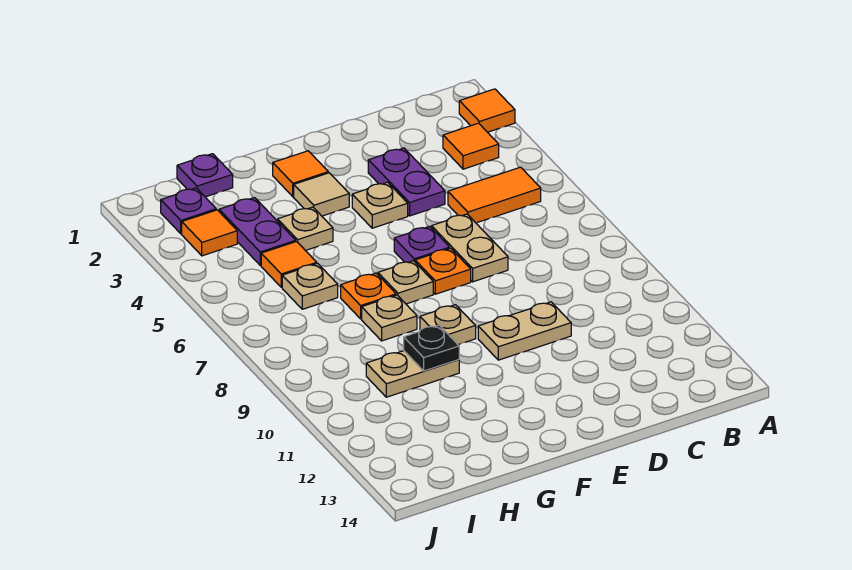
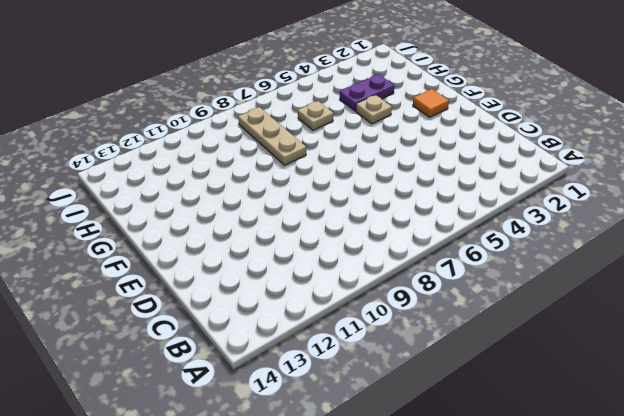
tan 1x3 plate [238,107,306,165] -> tan 1x1 plate [362,295,417,341]
none -> orange 1x1 tile [459,89,515,132]
none -> orange 1x1 tile [443,123,499,169]
none -> orange 1x2 tile [448,167,541,223]

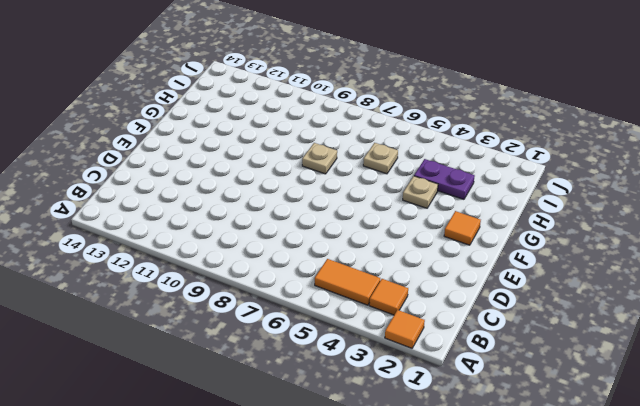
orange 1x2 tile [315,259,380,305] -> orange 1x2 tile turned to [448,167,541,223]
none -> purple 1x2 plate [368,148,445,216]
none -> tan 1x2 plate [432,214,508,282]
none -> tan 1x2 plate [478,302,571,360]

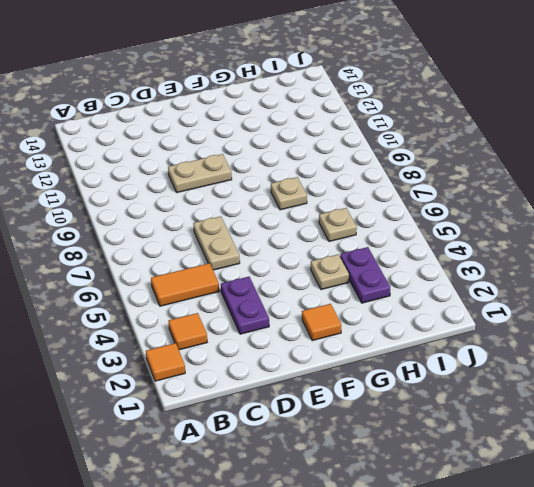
none -> tan 1x1 plate [352,182,408,228]
none -> purple 1x1 plate [394,226,450,262]
none -> orange 1x1 plate [415,248,471,294]

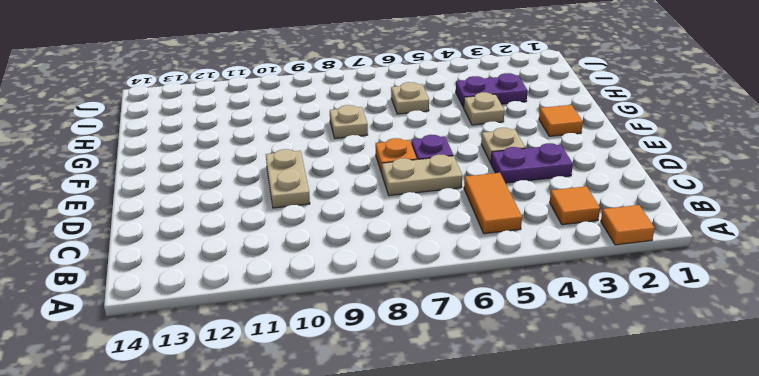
none -> tan 1x1 tile [294,173,349,216]
none -> tan 1x1 plate [378,261,433,304]
none -> tan 1x1 plate [420,305,476,345]

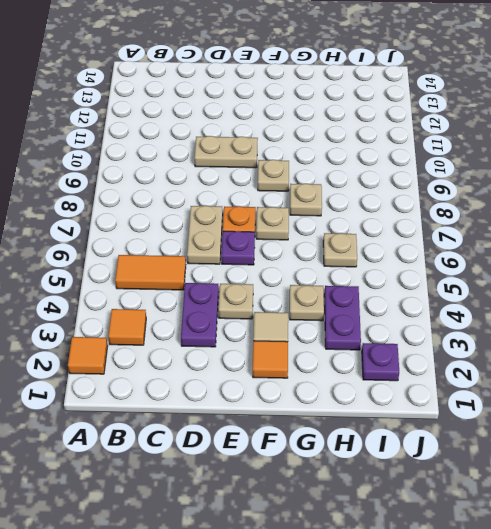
none -> orange 1x1 plate [341,273,396,319]
none -> tan 1x2 plate [366,351,459,397]
none -> purple 1x1 plate [177,154,233,197]

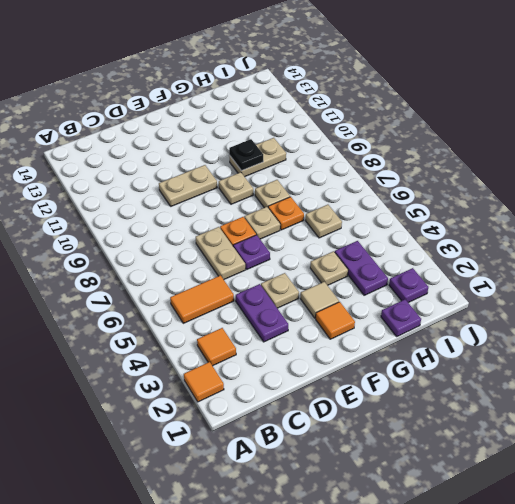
none -> orange 1x1 tile [261,242,317,287]
none -> orange 1x1 tile [182,210,237,256]

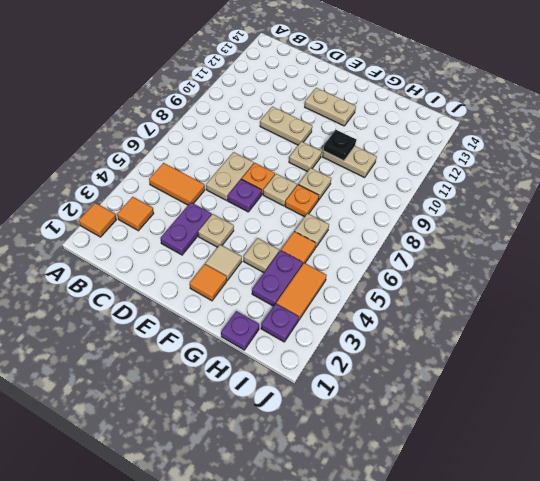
tan 1x2 plate [305,88,356,126] -> none
orange 1x2 tile [276,263,327,320] -> orange 1x1 tile [182,210,237,256]

